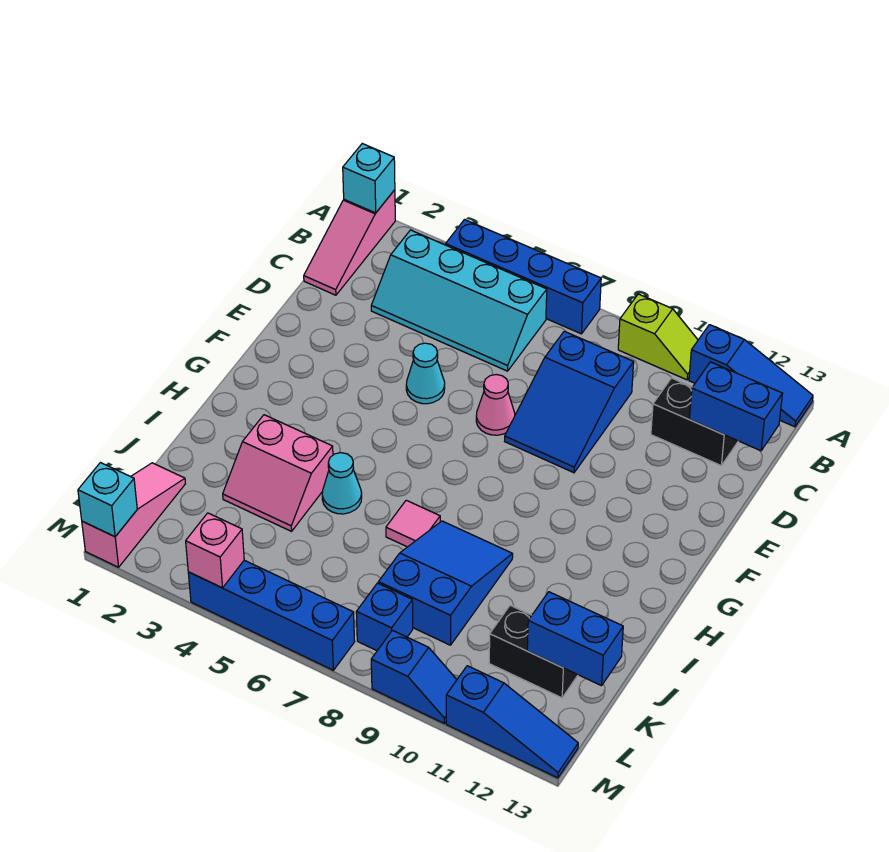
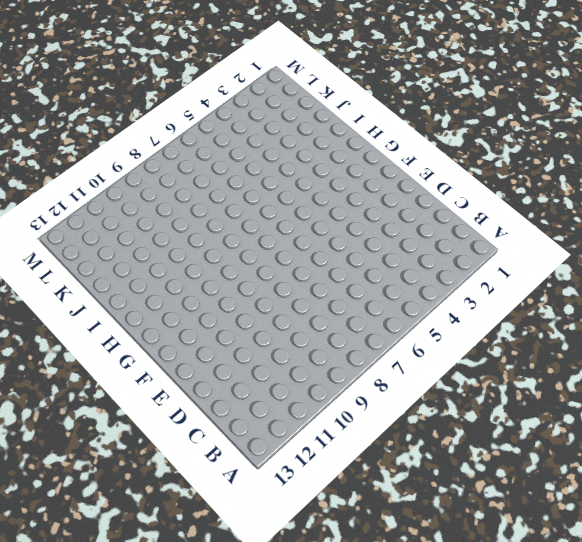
none -> pink 1x3 slope [304,190,395,295]
none -> blue 1x4 brick [446,220,601,334]
none -> lime 1x2 slope [618,294,698,380]

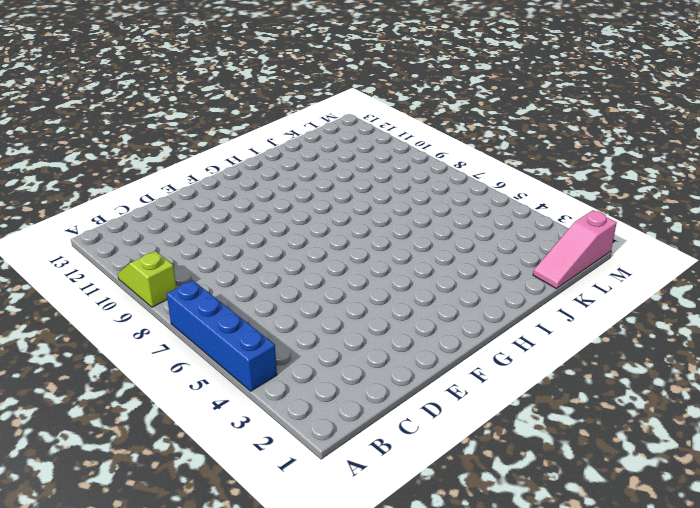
none -> pink 1x3 slope [304,190,395,295]
none -> blue 1x3 slope [689,325,813,427]
none -> cyan 2x4 slope [371,230,547,371]

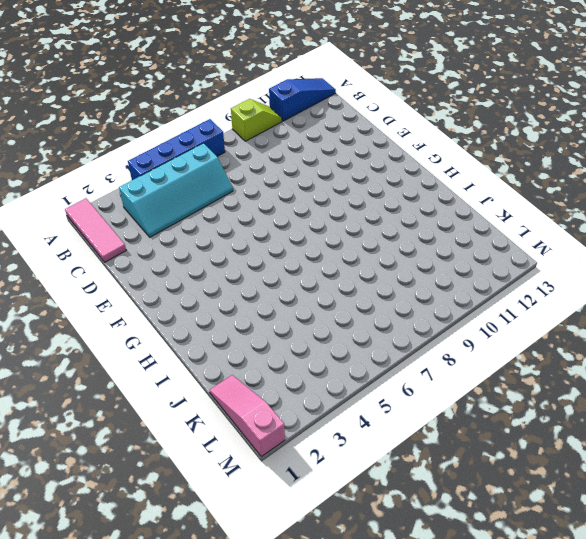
pink 1x3 tile [65,198,126,262] -> pink 1x3 slope [304,190,395,295]
none -> blue 2x3 slope [505,331,634,473]
none -> black 1x2 brick [651,378,738,465]
none -> cyan 1x1 cone [406,343,445,404]

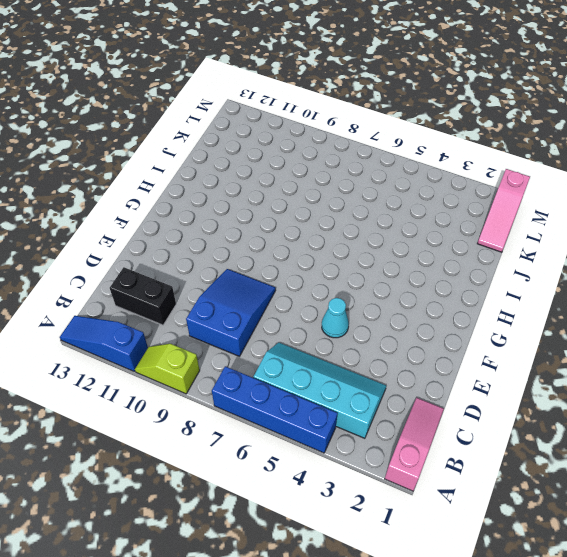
none -> pink 1x1 cone [476,375,515,435]
none -> pink 2x2 slope [223,415,333,531]
none -> cyan 1x1 cone [322,453,362,514]

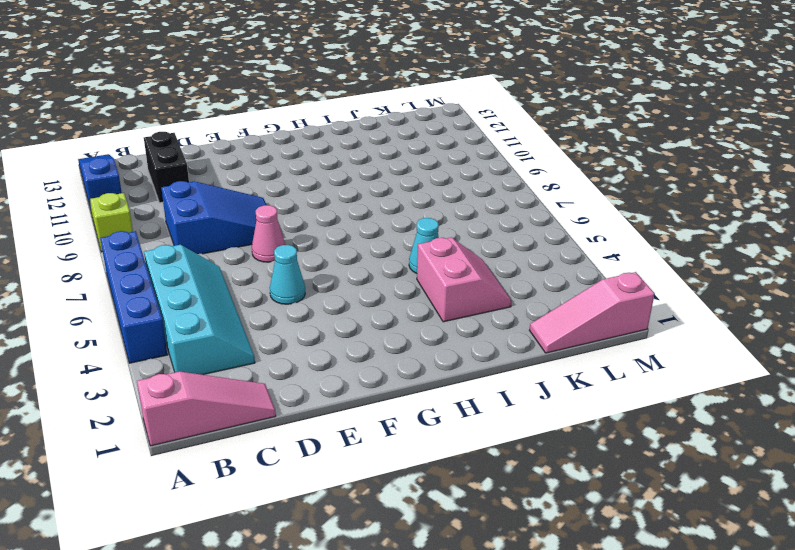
none -> pink 1x1 tile [386,500,440,547]
none -> blue 2x3 slope [378,521,513,645]
none -> black 1x2 brick [489,605,578,698]

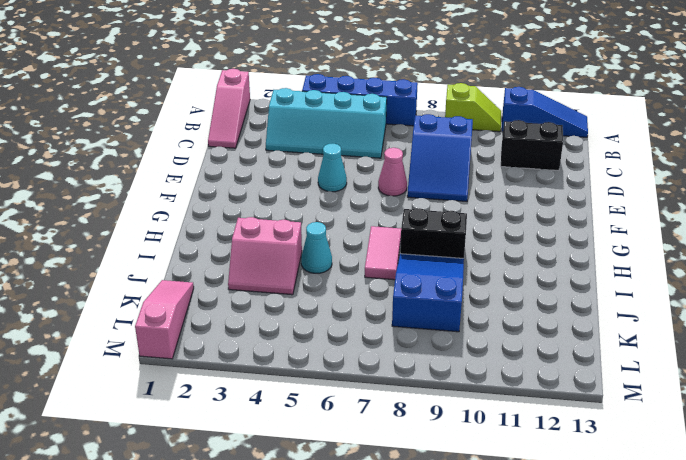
pink 1x2 tile [365,226,401,280] -> pink 1x1 tile [386,500,440,547]
black 1x2 brick [400,208,467,258] -> black 1x2 brick moved to [489,605,578,698]
none -> blue 1x1 brick [356,583,413,651]
none -> blue 1x4 brick [188,560,355,670]
none -> blue 1x2 slope [371,630,457,723]

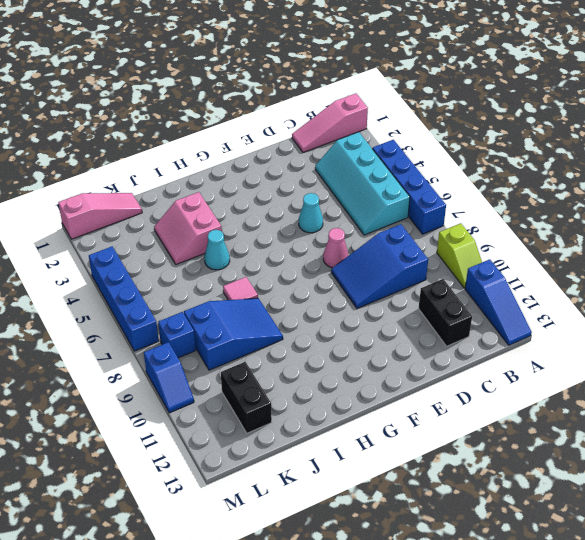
none -> blue 1x3 slope [446,666,578,778]
none -> cyan 1x1 brick [343,144,395,213]
none -> blue 1x2 brick [689,362,782,451]

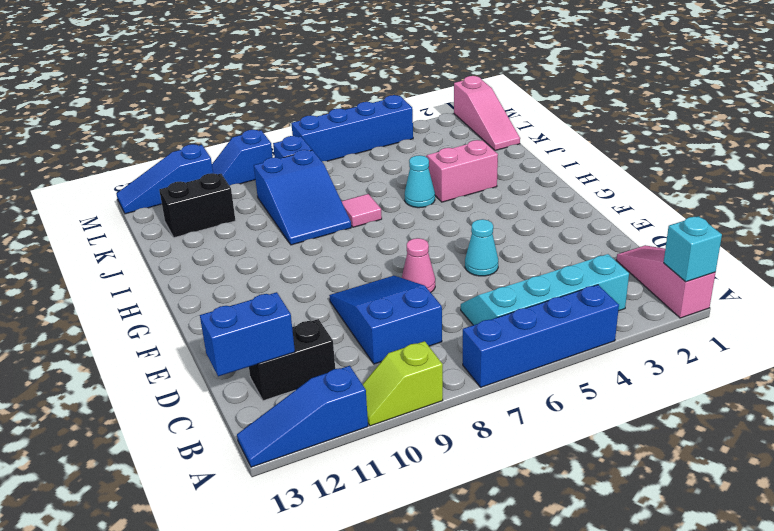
none -> blue 1x2 brick [527,592,623,686]
none -> cyan 1x1 brick [78,463,137,537]
none -> pink 1x1 brick [186,513,244,588]

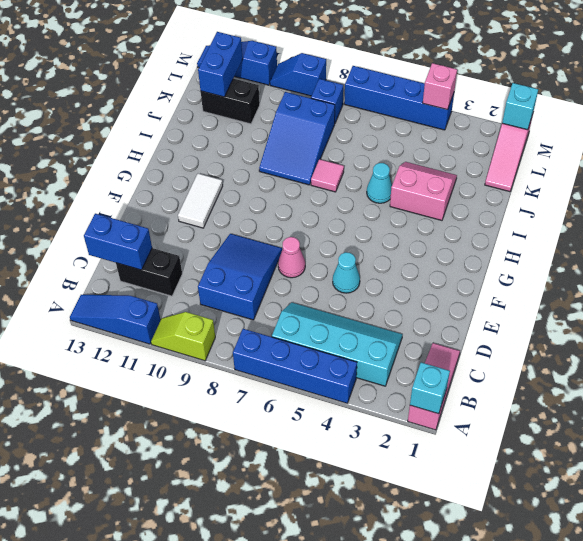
white 1x2 tile [178,174,223,228] -> none
blue 1x2 brick [198,32,243,97] -> blue 1x2 brick turned to [527,592,623,686]

